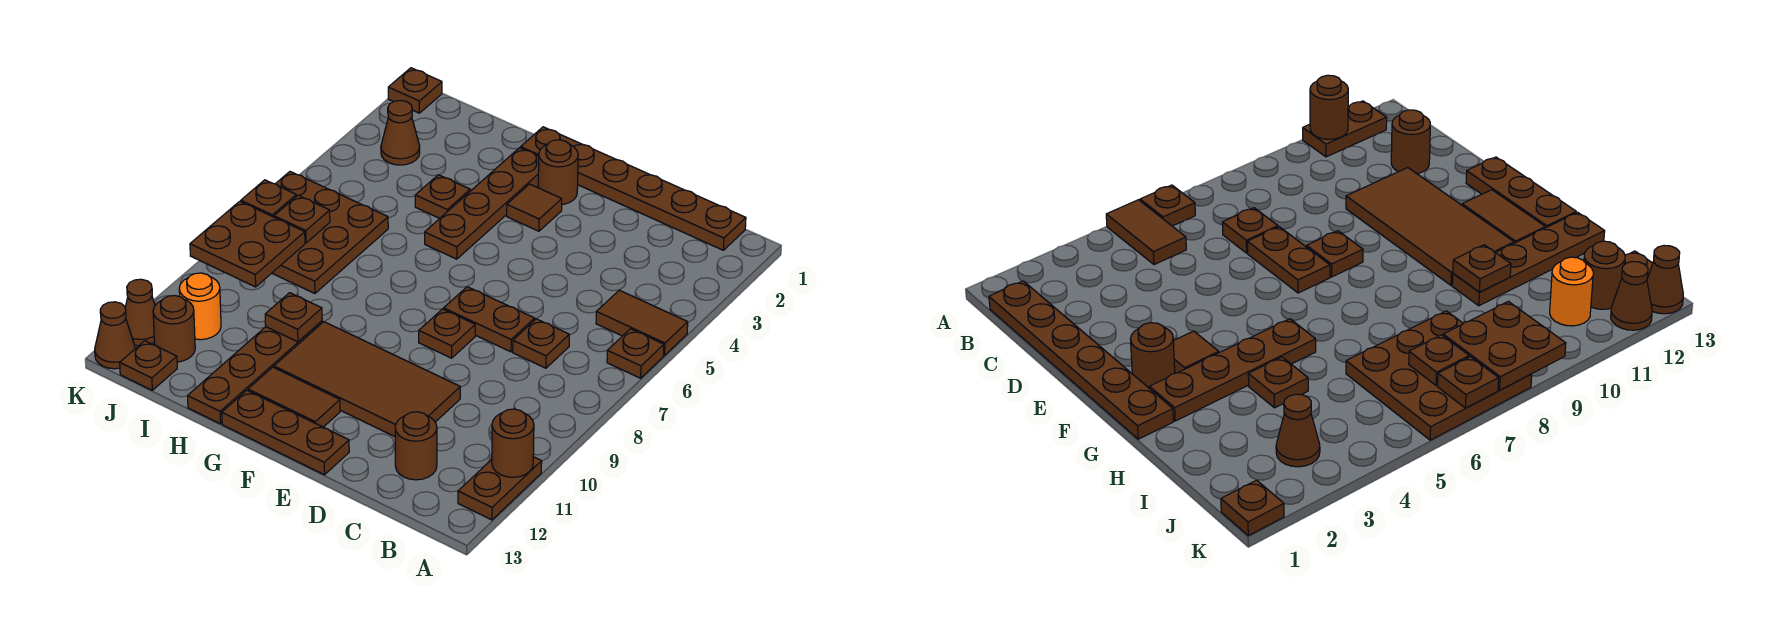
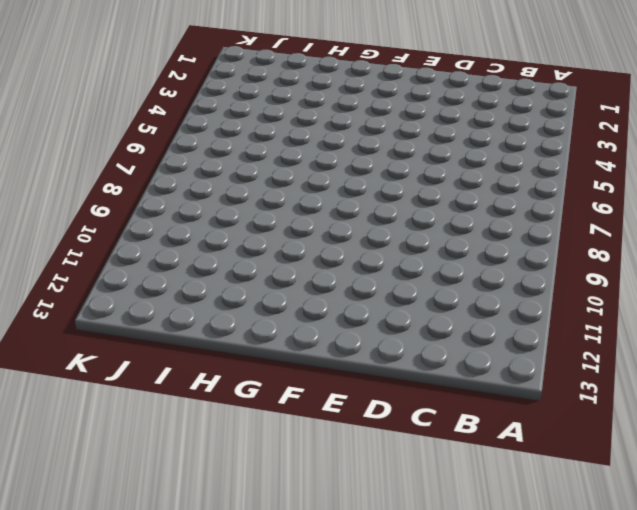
none -> brown 1x2 tile [596,290,688,355]
none -> brown 1x1 plate [607,329,664,378]
none -> brown 1x2 plate [458,457,542,520]

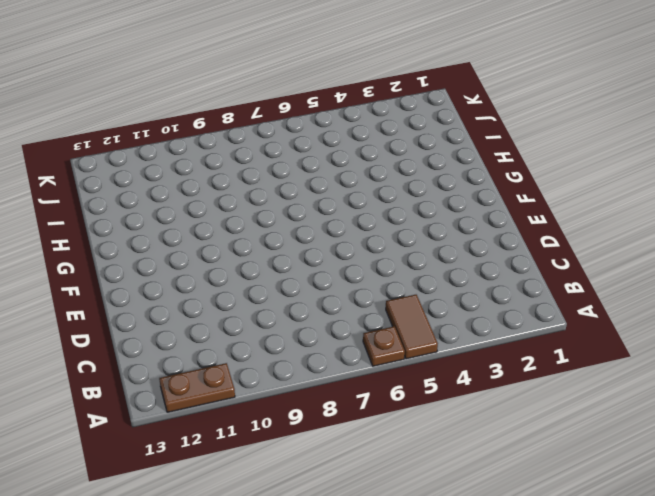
none -> brown 1x6 plate [521,127,746,250]
none -> brown 1x1 plate [513,319,569,368]
none -> brown 1x1 round brick [395,412,437,480]

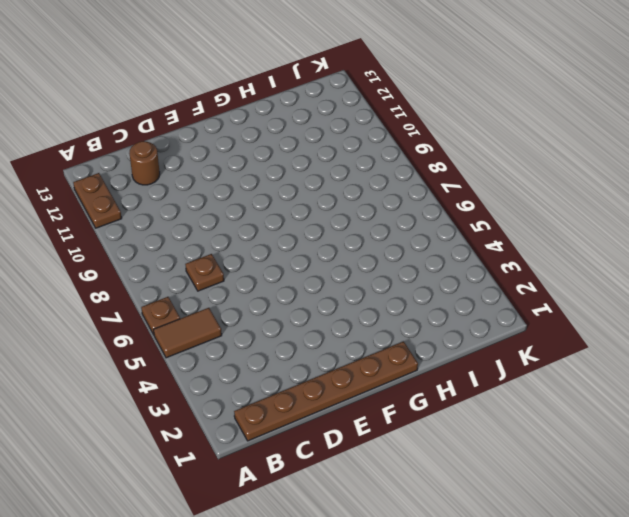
none -> brown 1x2 plate [444,287,535,352]
none -> brown 2x4 tile [274,322,460,437]
none -> brown 1x1 plate [419,309,475,358]

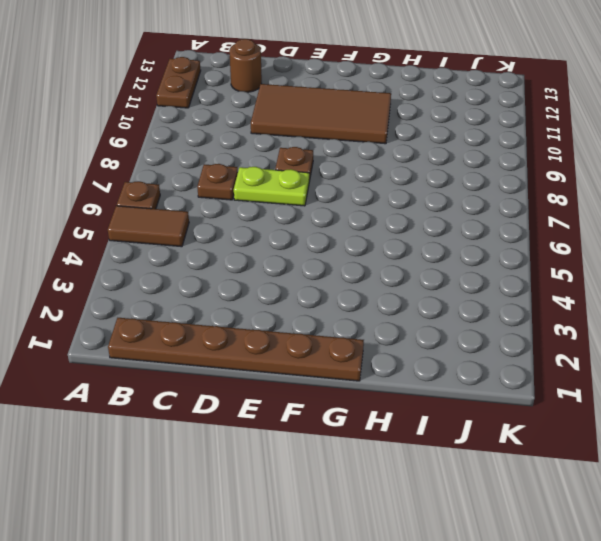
lime 1x2 plate [234,167,309,206] -> brown 1x2 plate [444,287,535,352]
none -> brown 1x3 plate [222,390,349,475]
none -> brown 1x1 round brick [538,140,578,205]
none -> brown 1x1 tile [507,184,562,231]

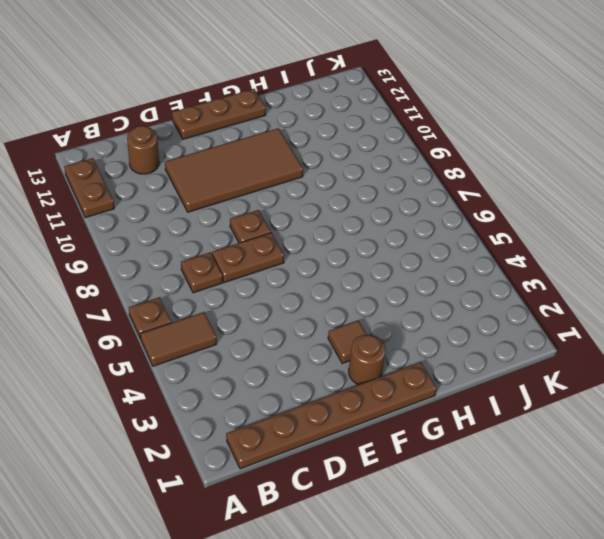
none -> brown 1x2 tile [248,367,340,427]
none -> brown 1x4 plate [425,148,539,259]
none -> brown 1x1 plate [415,175,470,218]

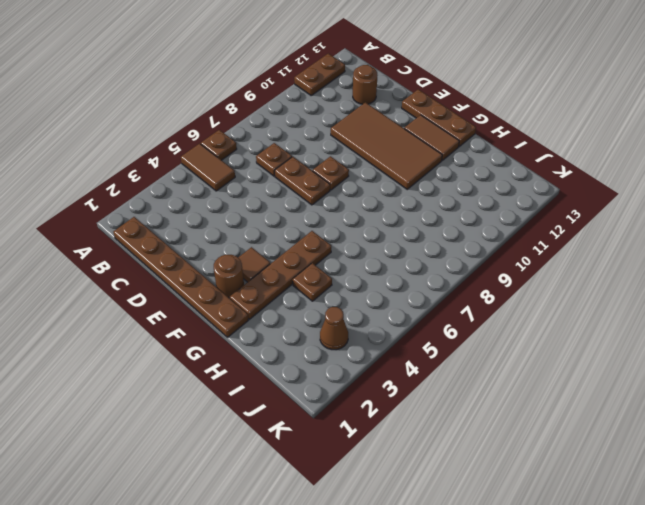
none -> brown 1x4 plate [188,321,322,424]
none -> brown 3x3 plate [272,172,388,293]
none -> orange 1x1 round brick [179,273,221,340]

